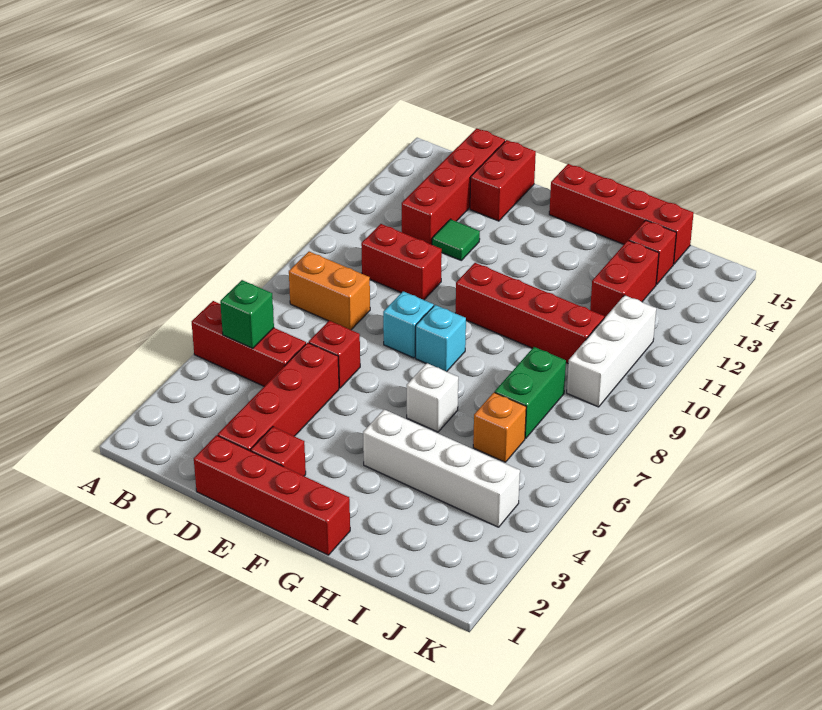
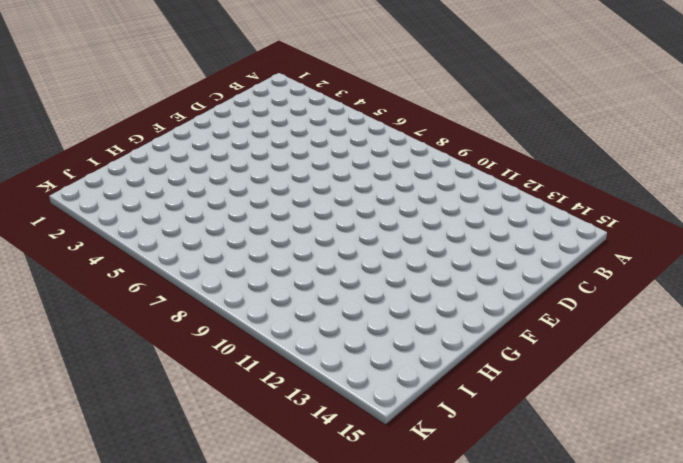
none -> red 1x3 brick [192,301,306,386]
none -> orange 1x2 brick [289,252,370,330]
none -> red 1x2 brick [361,224,442,300]

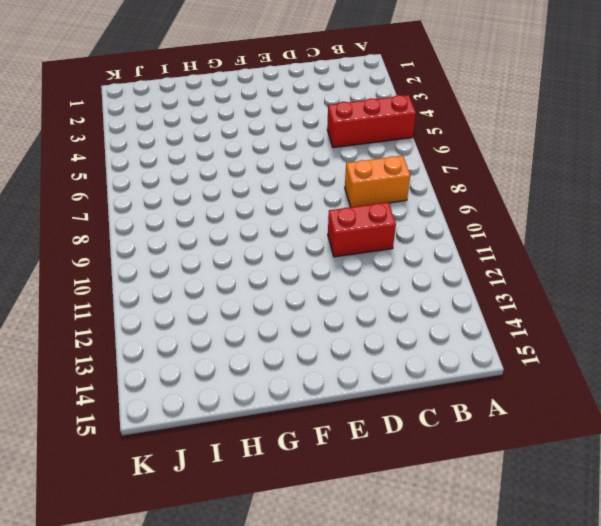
none -> red 1x4 brick [402,128,505,245]
none -> red 1x4 brick [194,435,350,555]
none -> red 1x4 brick [218,343,339,451]

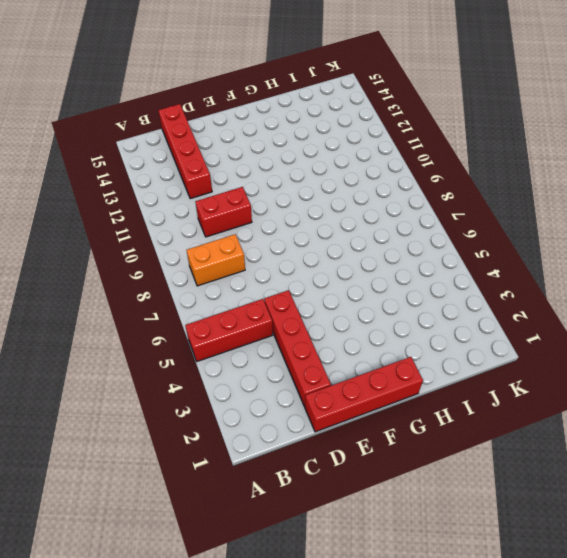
none -> red 1x1 brick [309,321,360,388]
none -> green 1x1 tile [432,219,480,260]
none -> red 1x2 brick [470,140,536,221]

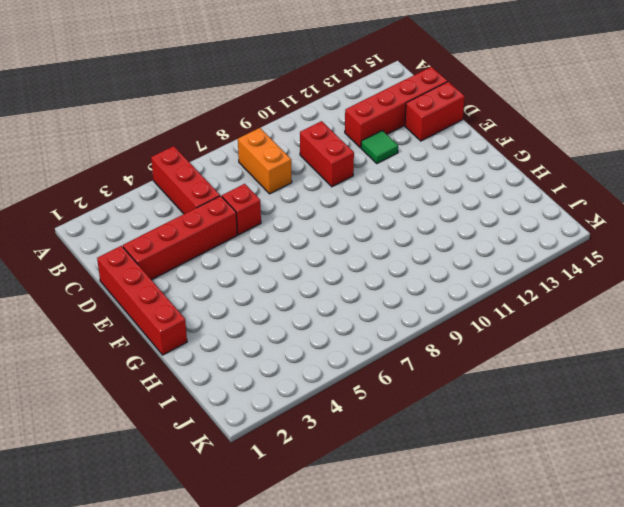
none -> red 1x1 brick [251,427,306,476]
none -> cyan 1x1 brick [383,291,434,358]
none -> cyan 1x1 brick [416,305,466,372]

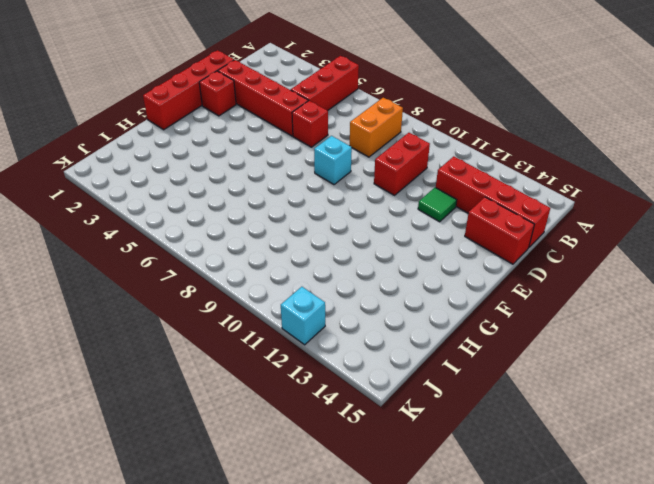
cyan 1x1 brick [281,287,325,345] -> cyan 1x1 brick moved to [416,305,466,372]
none -> red 1x4 brick [456,263,604,363]
none -> red 1x4 brick [549,164,694,264]
none -> white 1x4 brick [363,409,520,527]

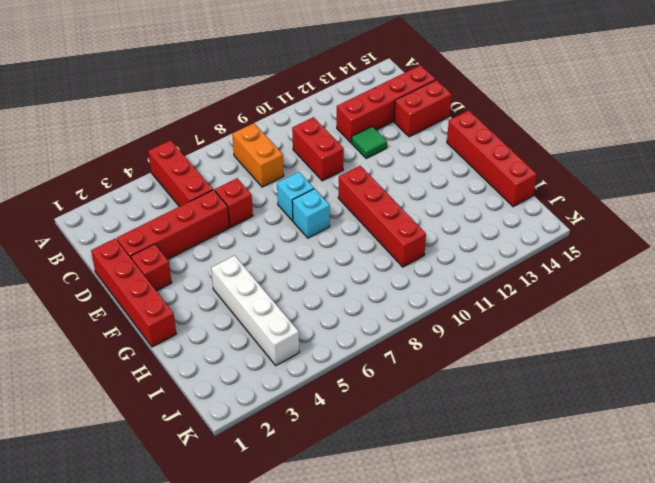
none -> white 1x1 brick [407,363,458,432]
none -> orange 1x1 brick [473,392,526,462]
none -> green 1x2 brick [495,347,566,438]

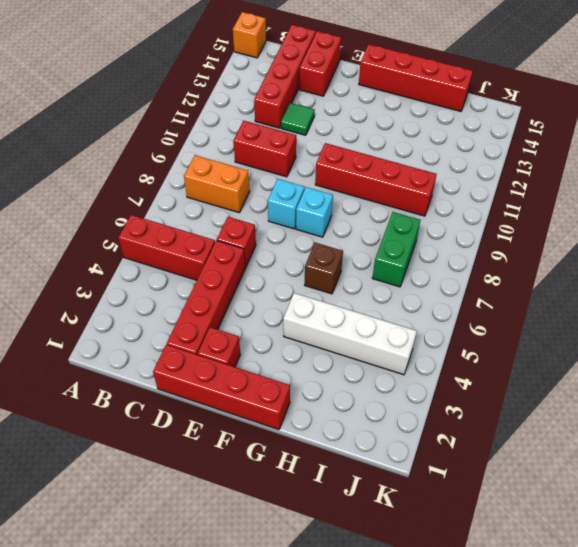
orange 1x1 brick [233,12,266,58] -> orange 1x1 brick moved to [473,392,526,462]
brown 1x1 brick [305,243,343,294] -> white 1x1 brick [407,363,458,432]
none -> red 1x2 brick [590,240,659,318]
none -> red 1x1 brick [629,220,676,285]
none -> white 1x3 brick [567,295,656,407]

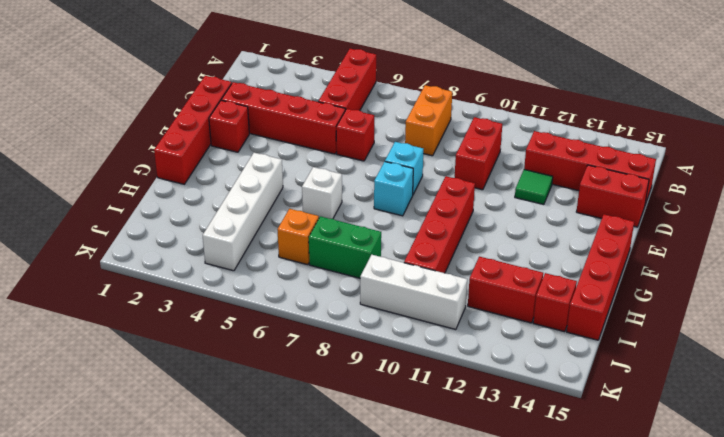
none -> green 1x1 brick [220,280,274,348]

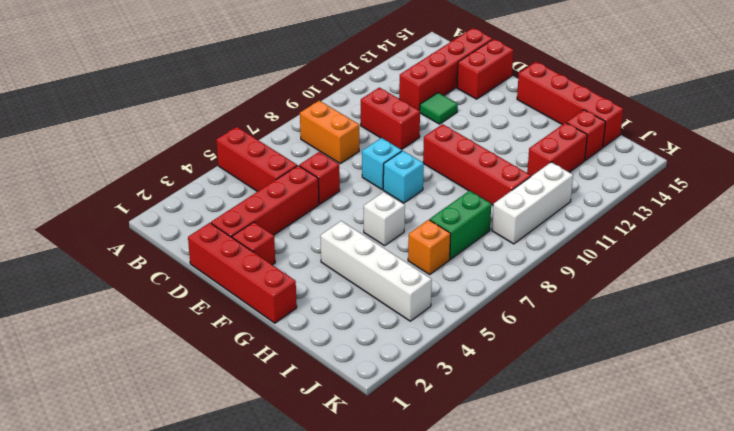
none -> green 1x1 brick [220,280,274,348]

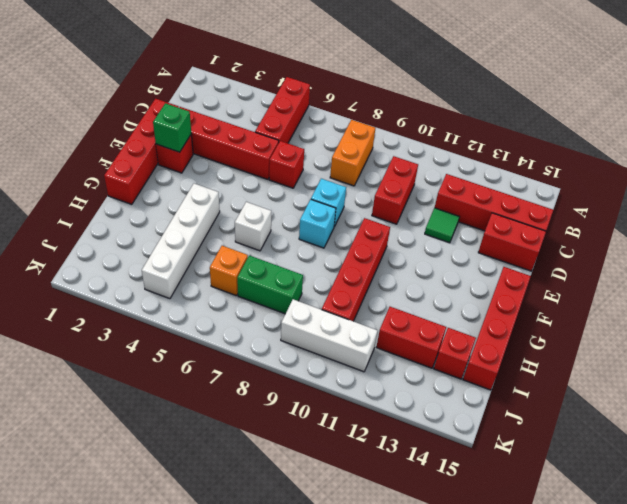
green 1x1 brick [153,103,191,152] -> green 1x1 brick moved to [220,280,274,348]

